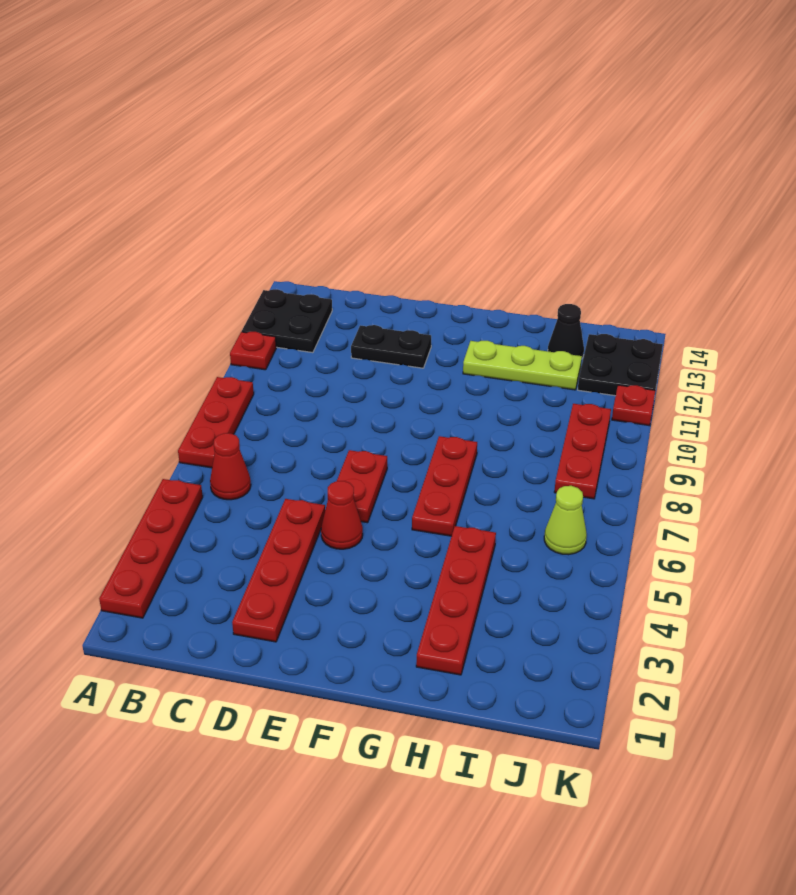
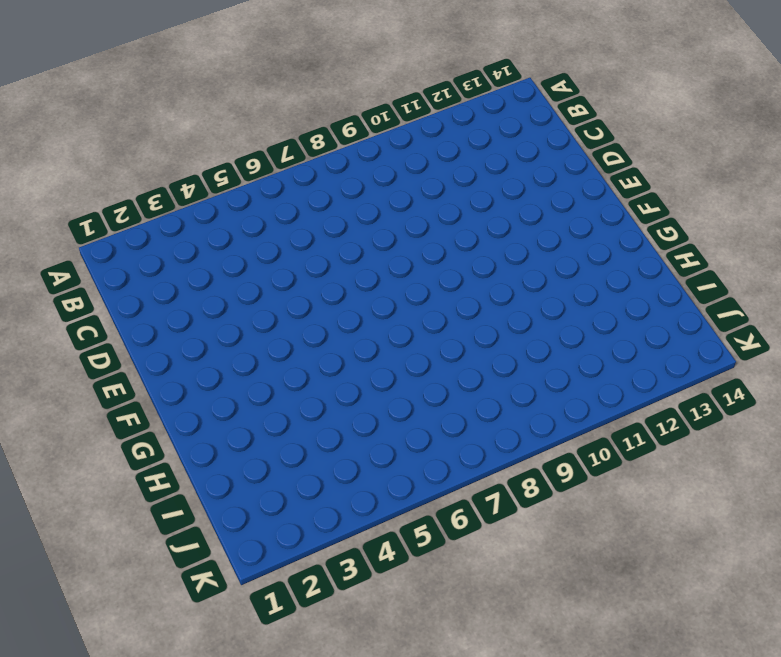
none -> red 1x4 plate [99,479,203,618]
none -> red 1x3 plate [178,377,254,468]
none -> red 1x1 plate [230,332,276,370]

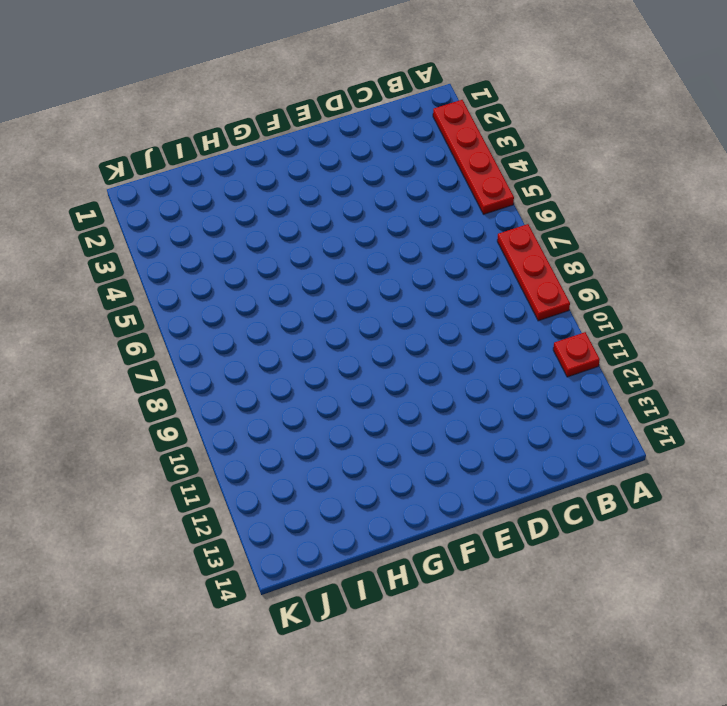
none -> black 2x2 plate [242,289,332,353]
none -> red 1x1 cone [210,433,251,500]
none -> red 1x4 plate [232,499,325,642]

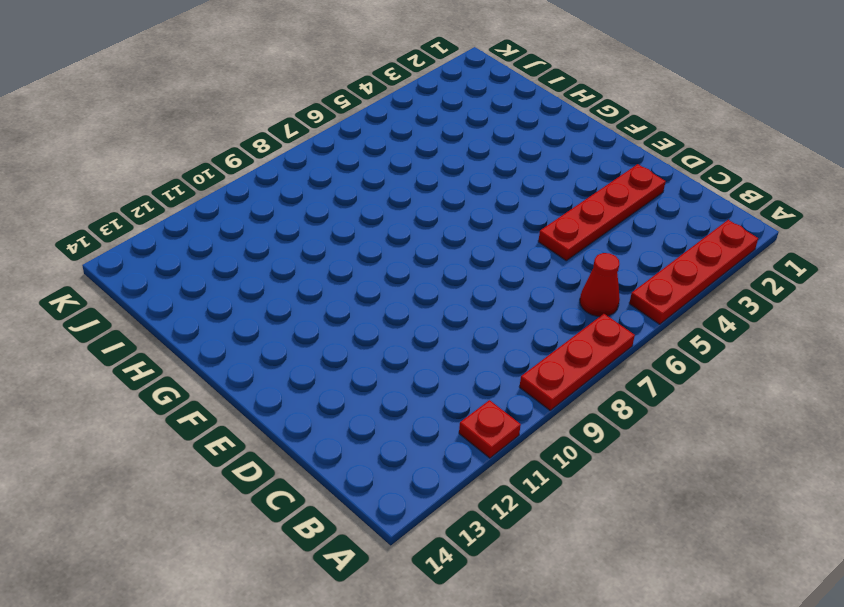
none -> black 2x2 plate [242,289,332,353]
none -> black 1x2 plate [351,325,431,368]
none -> red 1x1 cone [321,481,363,549]

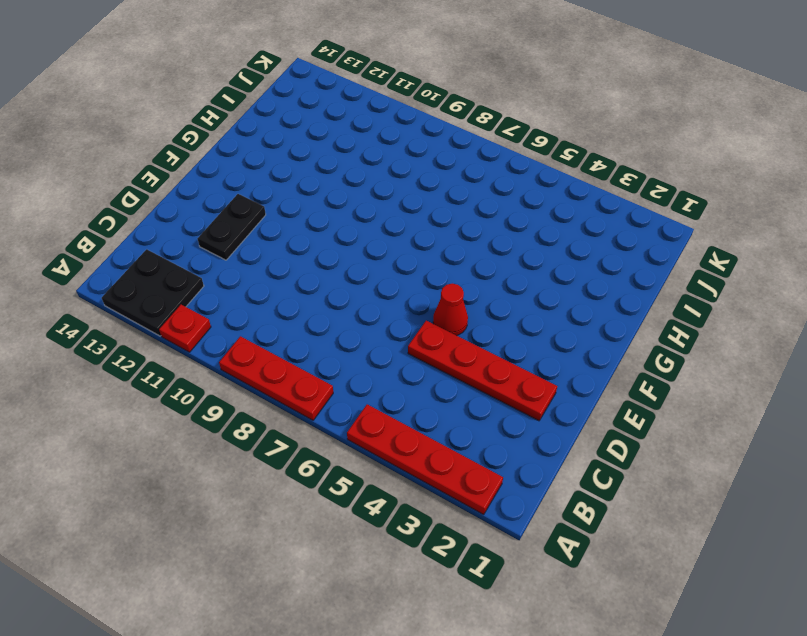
none -> red 1x1 cone [210,433,251,500]
none -> red 1x2 plate [337,450,387,523]
none -> red 1x3 plate [412,436,477,536]

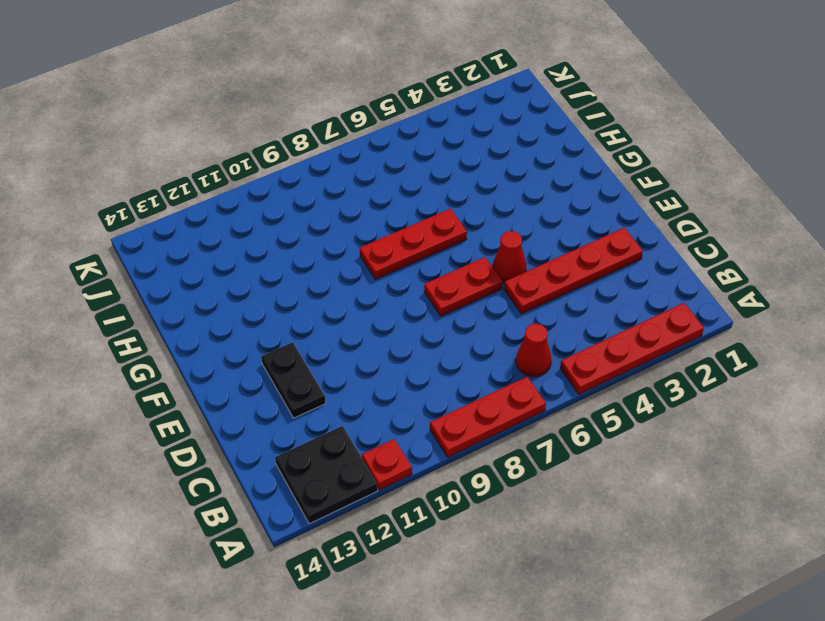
none -> lime 1x3 plate [463,341,582,390]
none -> red 1x4 plate [416,526,496,675]
none -> black 1x1 cone [548,304,584,358]

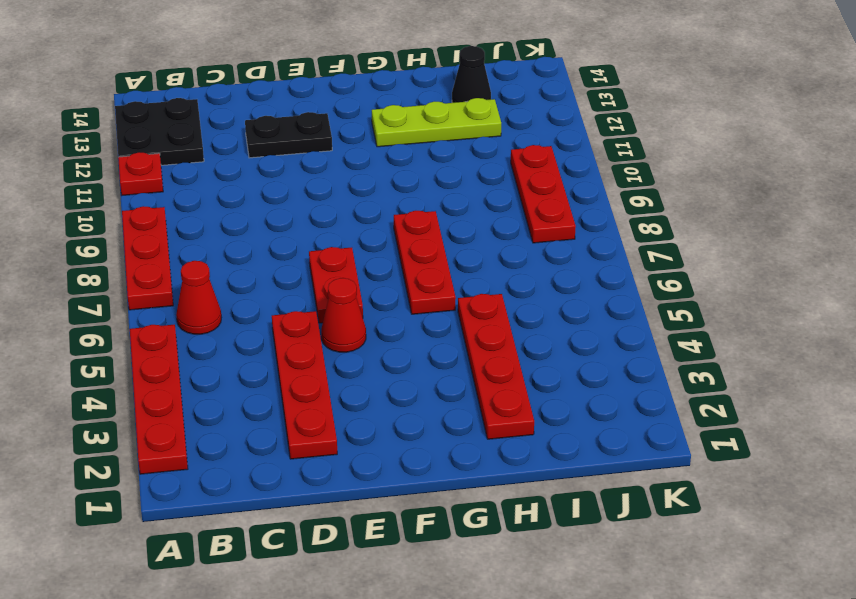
none -> lime 1x1 cone [544,486,587,555]
none -> black 2x2 plate [578,334,663,396]
none -> red 1x1 plate [612,385,655,426]

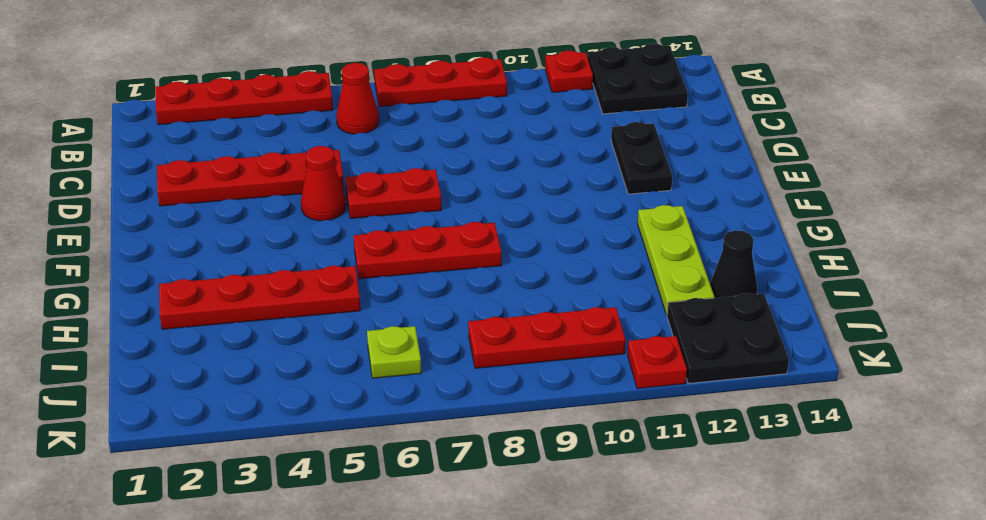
lime 1x1 plate [367,326,421,378] -> lime 1x1 cone [544,486,587,555]

